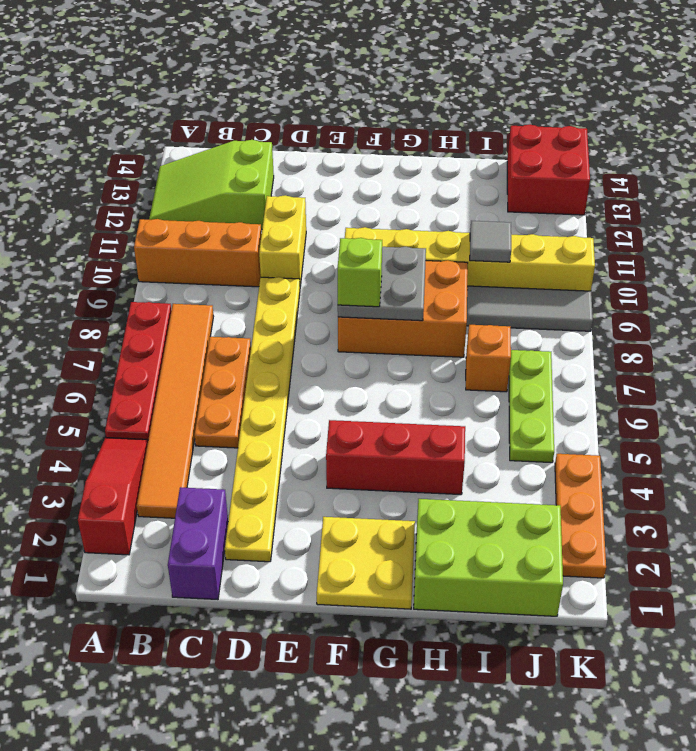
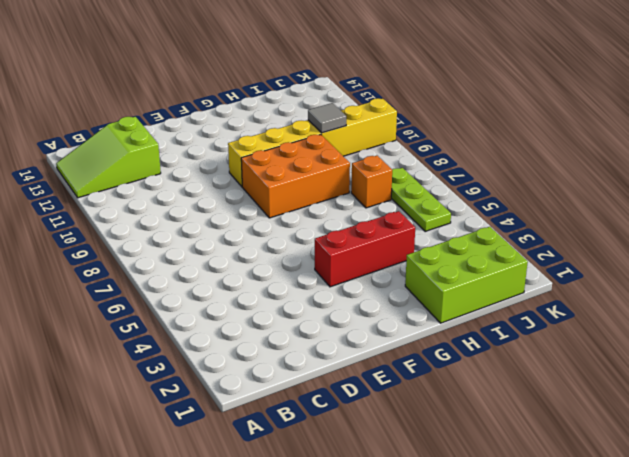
none -> red 1x3 slope [78,438,148,555]
none -> red 1x4 plate [105,302,171,439]
none -> orange 1x3 brick [134,219,262,287]

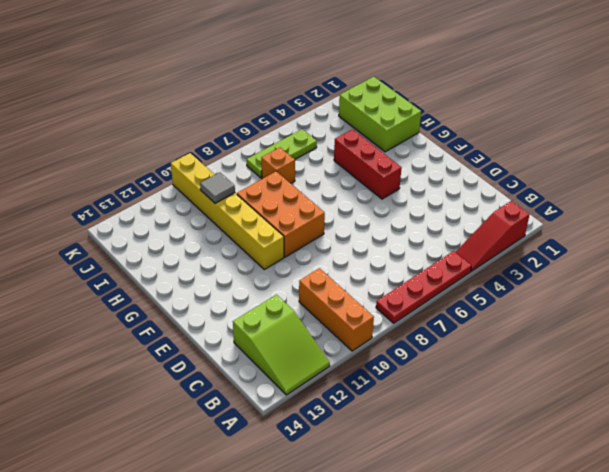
none -> orange 1x6 tile [137,304,213,518]
none -> purple 1x2 brick [168,487,228,600]
none -> orange 1x3 plate [195,337,251,448]

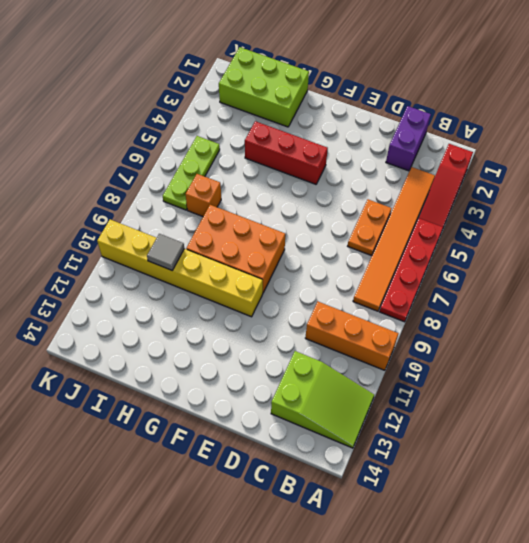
orange 1x2 plate [348,199,392,256] -> orange 1x3 plate [195,337,251,448]
none -> yellow 1x8 plate [225,277,300,562]
none -> yellow 1x2 brick [259,195,306,286]
none -> yellow 2x2 plate [317,517,415,609]

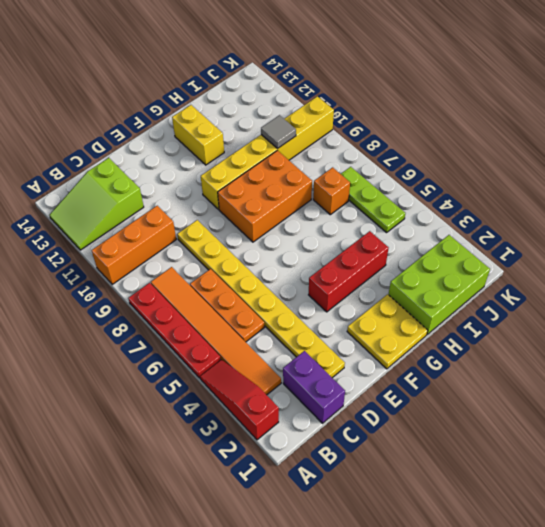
yellow 1x2 brick [172,105,224,165] -> yellow 1x2 brick moved to [259,195,306,286]
none -> grey 1x3 tile [467,286,593,331]
none -> red 2x2 brick [507,124,590,215]
none -> orange 1x3 plate [555,454,606,578]

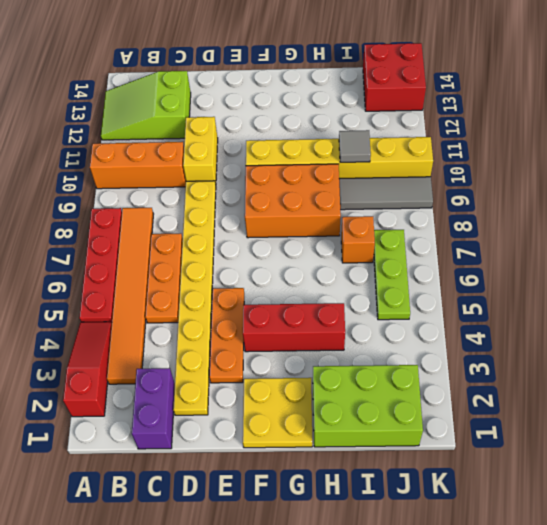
orange 1x3 plate [209,288,244,383] -> orange 1x3 plate moved to [555,454,606,578]
none -> grey 2x2 plate [338,247,426,321]
none -> lime 1x1 brick [338,238,382,307]

